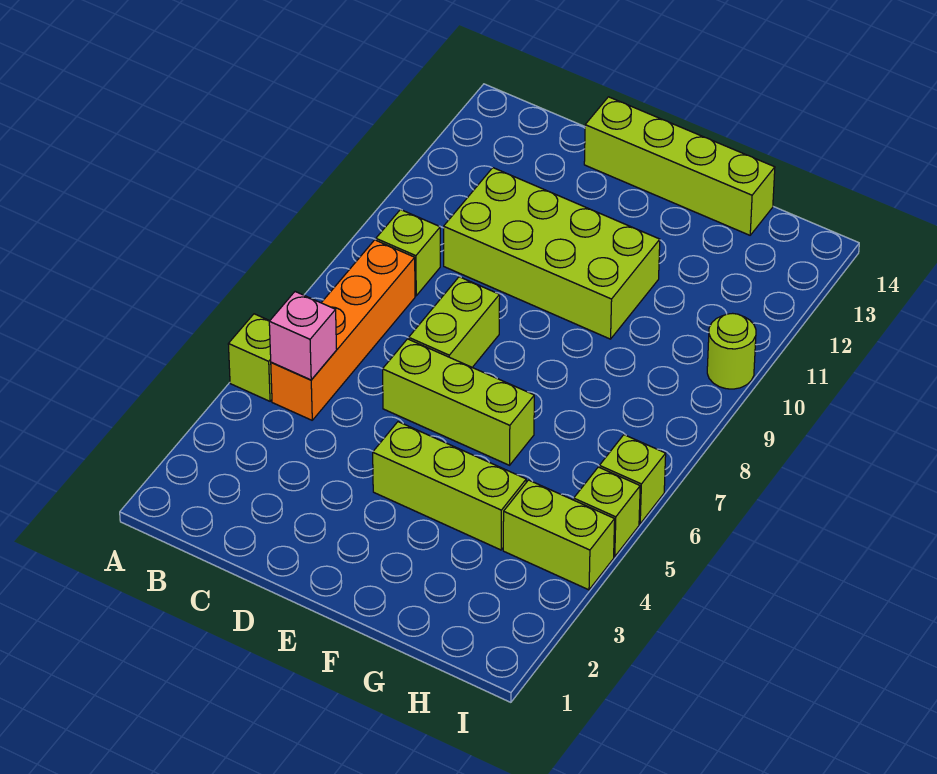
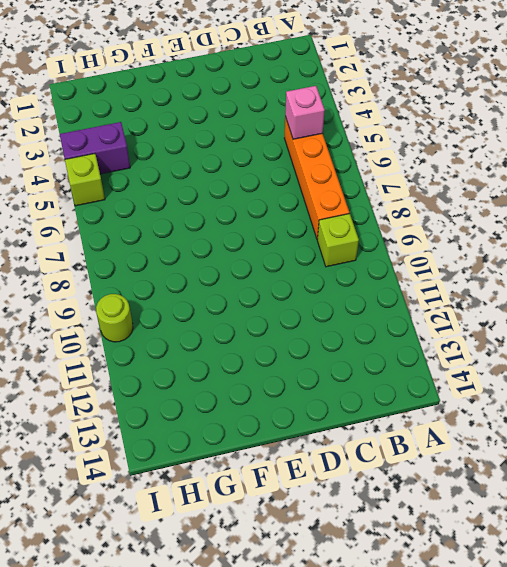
purple 1x2 brick [60,122,130,174] -> lime 1x2 brick [503,480,615,590]
none -> lime 1x1 brick [228,314,272,401]
none -> lime 2x4 brick [444,168,660,339]
none -> lime 1x3 brick [383,339,534,465]

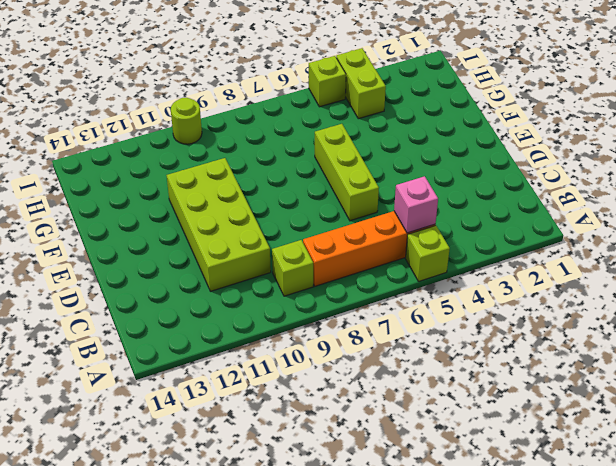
none -> lime 1x2 brick [409,277,500,367]
none -> lime 1x4 brick [584,97,775,235]
none -> lime 1x3 brick [373,422,526,550]

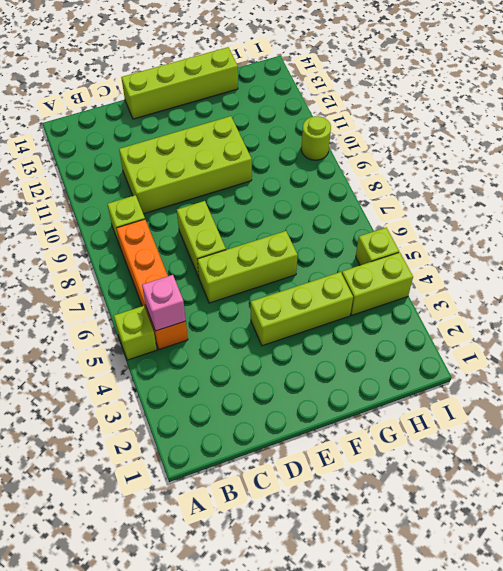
none -> lime 1x1 brick [599,435,666,524]

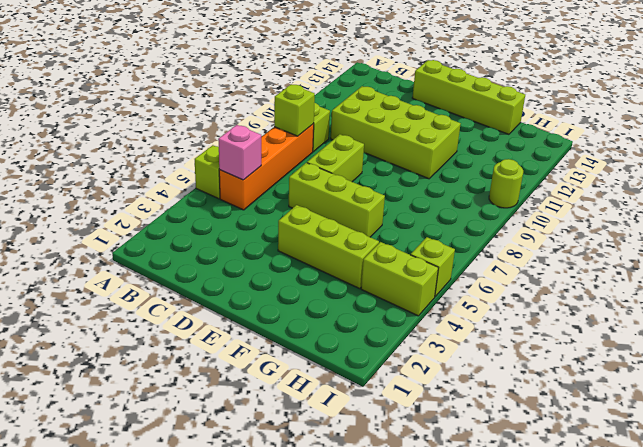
lime 1x1 brick [274,84,315,136] -> lime 1x1 brick moved to [599,435,666,524]

